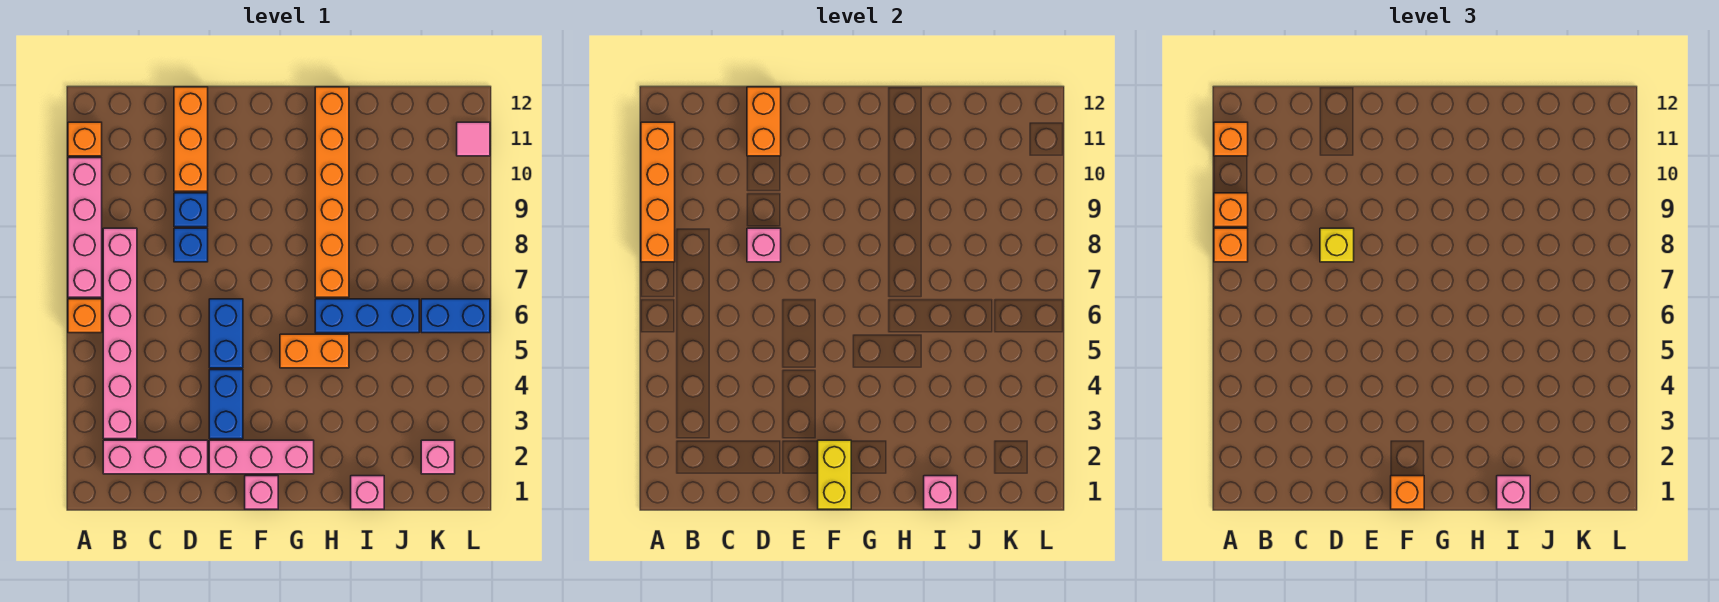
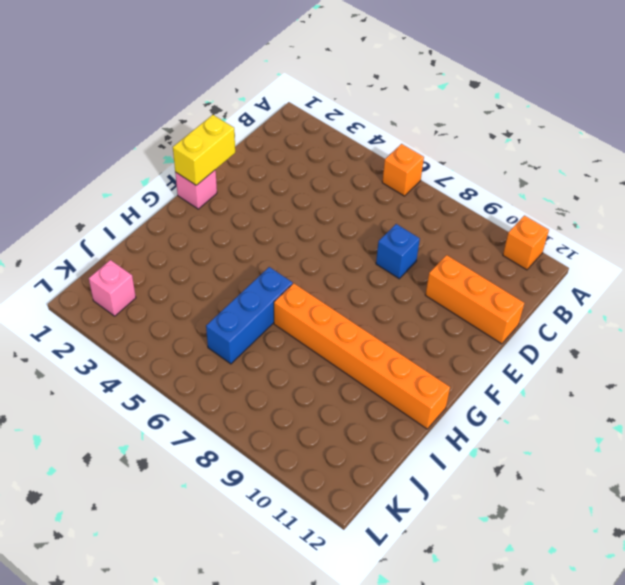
yellow 1x2 brick [173,115,235,185] -> yellow 1x2 brick turned to [818,440,851,509]
none -> pink 1x4 brick [68,158,102,297]
none -> pink 1x3 brick [103,440,208,474]
none -> pink 1x6 brick [103,228,137,439]
none -> blue 1x1 brick [174,193,208,227]

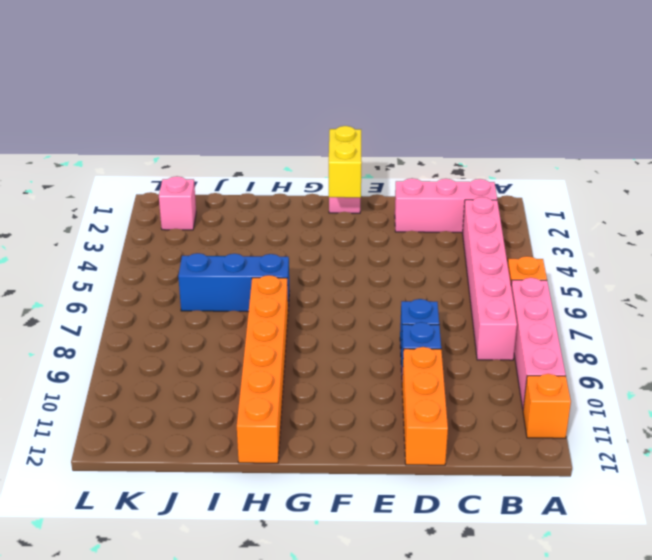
none -> pink 1x3 brick [209,440,314,474]
none -> blue 1x2 brick [209,370,243,439]
none -> blue 1x2 brick [209,299,243,368]
none -> orange 1x2 brick [280,334,349,368]

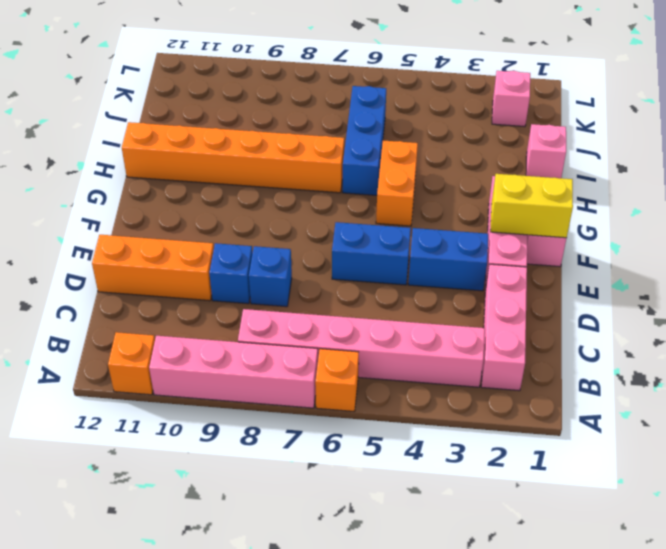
none -> blue 1x2 brick [421,299,490,333]
none -> pink 1x1 tile [457,122,490,156]
none -> orange 1x4 brick [641,122,675,262]
none -> pink 1x1 brick [747,228,781,262]

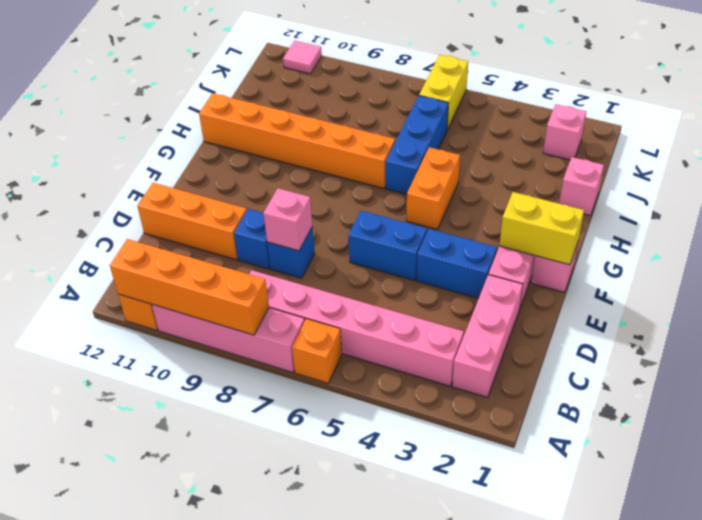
yellow 1x2 brick [419,55,468,130] -> blue 1x2 brick [421,299,490,333]
none -> orange 1x2 brick [747,87,781,156]
none -> pink 1x1 brick [924,476,957,509]
none -> orange 1x1 brick [1214,228,1248,262]
none -> orange 1x1 brick [1214,193,1248,227]

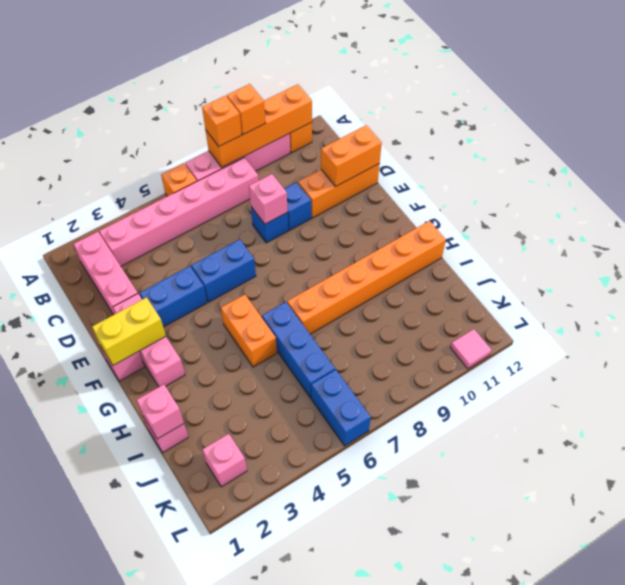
none -> orange 1x1 brick [1214,122,1248,156]
none -> yellow 1x1 brick [1320,228,1354,262]
none -> orange 1x1 brick [1391,476,1424,509]
none -> pink 1x1 brick [1497,476,1530,509]

